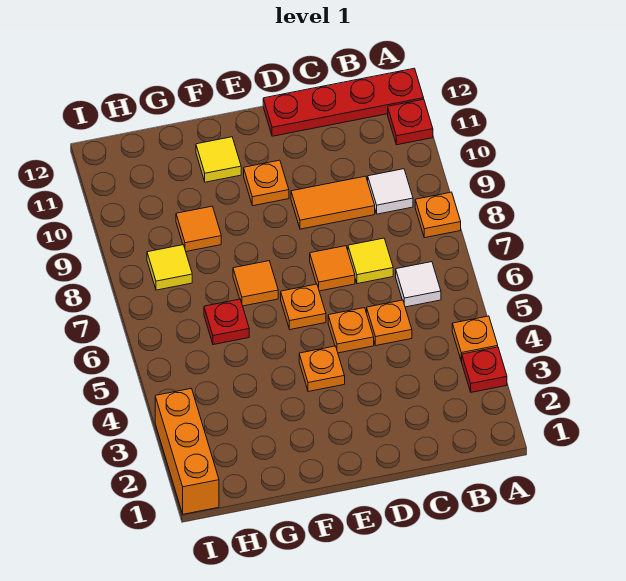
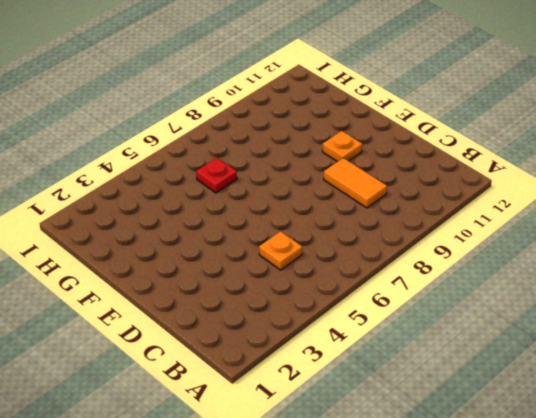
none -> red 1x1 plate [462,347,507,392]
none -> orange 1x1 plate [452,316,498,361]
none -> orange 1x1 plate [415,192,461,238]

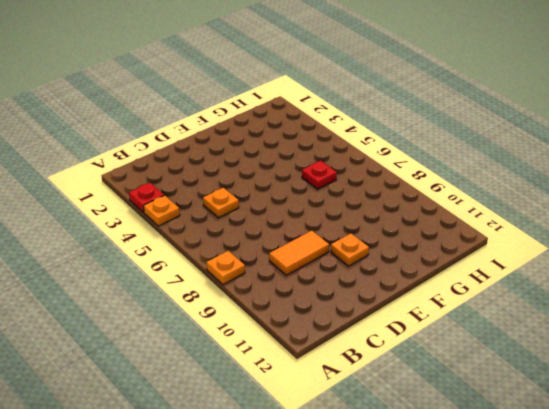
none -> red 1x1 plate [388,99,433,145]
none -> red 1x4 plate [263,68,424,136]
none -> white 1x1 tile [396,262,441,307]

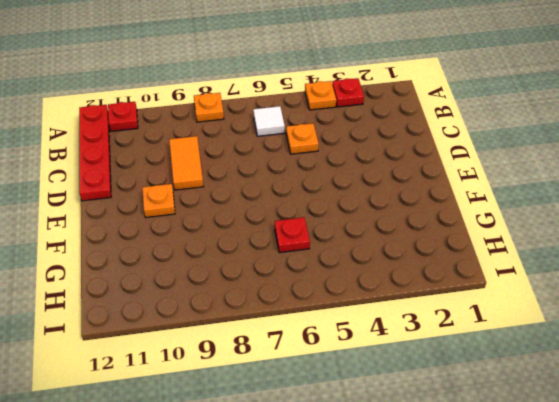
none -> white 1x1 tile [368,169,413,214]
none -> yellow 1x1 tile [348,238,393,284]
none -> orange 1x1 plate [328,308,374,353]

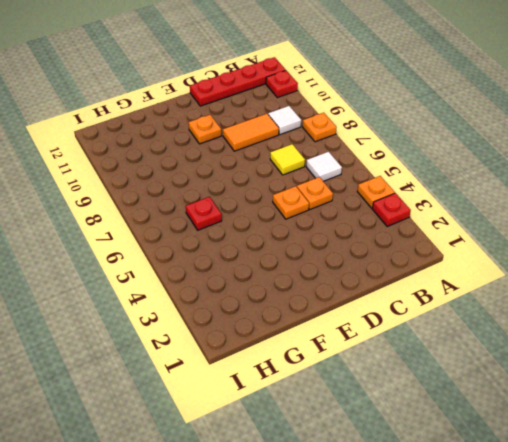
none -> orange 1x1 tile [310,246,355,291]
none -> orange 1x1 plate [299,346,345,392]
none -> orange 1x1 plate [281,284,326,330]

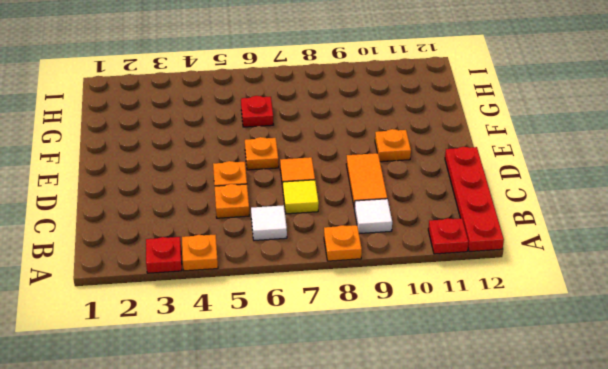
none -> orange 1x1 plate [299,346,345,392]
none -> orange 1x1 tile [233,261,278,306]
none -> yellow 1x1 tile [196,137,241,182]

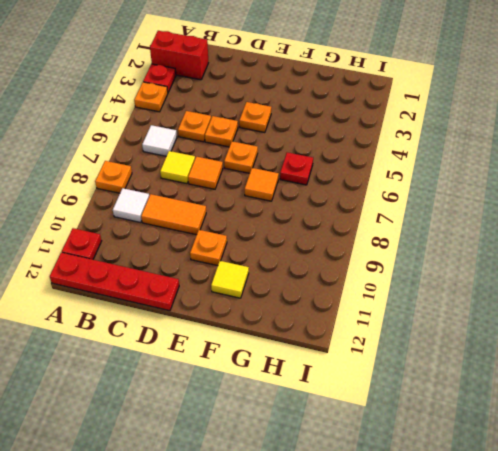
red 1x2 brick [150,31,208,80] -> none
none -> orange 1x1 tile [176,206,221,252]
none -> yellow 1x1 tile [147,245,192,290]
none -> orange 1x3 brick [155,389,219,514]

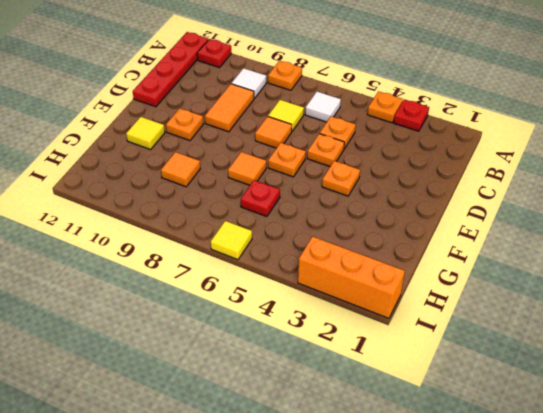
yellow 1x1 tile [211,221,252,260] -> yellow 1x1 tile moved to [147,245,192,290]

